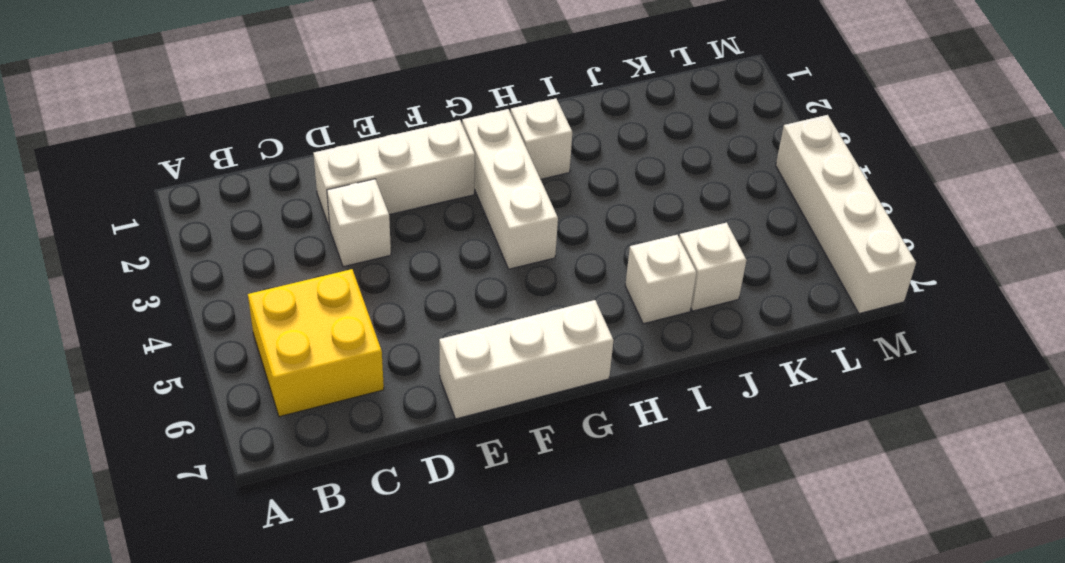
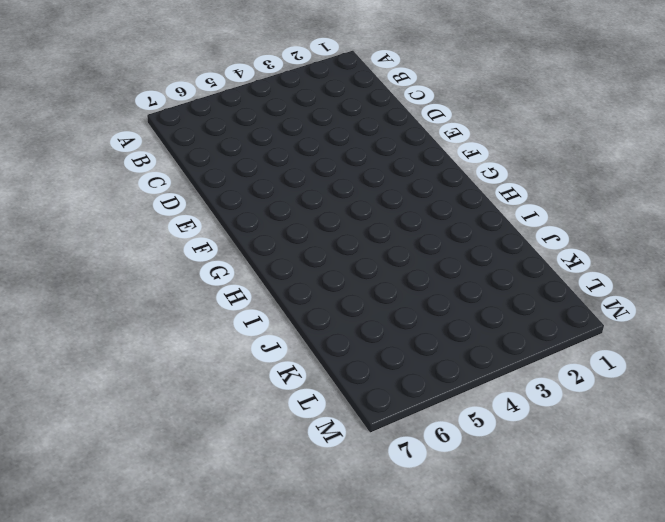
none -> yellow 2x2 brick [248,269,384,417]
none -> white 1x3 brick [314,120,475,228]

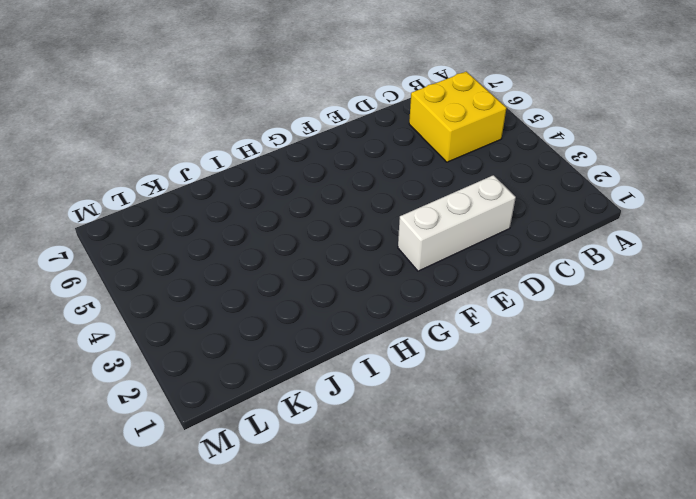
none -> white 1x1 brick [327,179,391,267]
none -> white 1x3 brick [439,300,614,419]

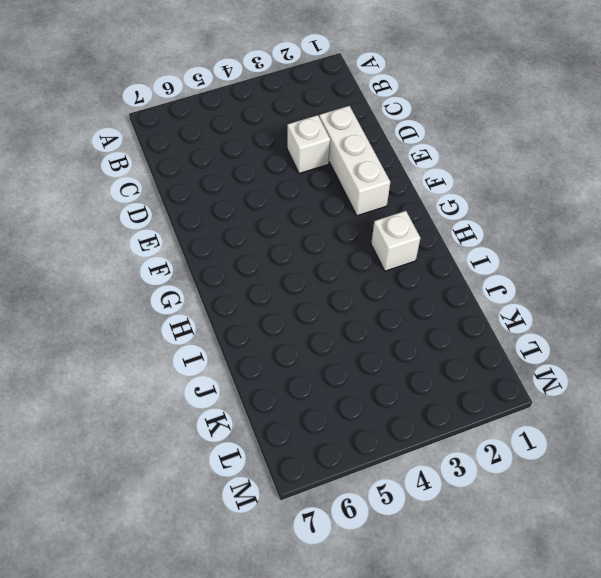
none -> yellow 2x2 brick [248,269,384,417]
none -> white 1x3 brick [439,300,614,419]

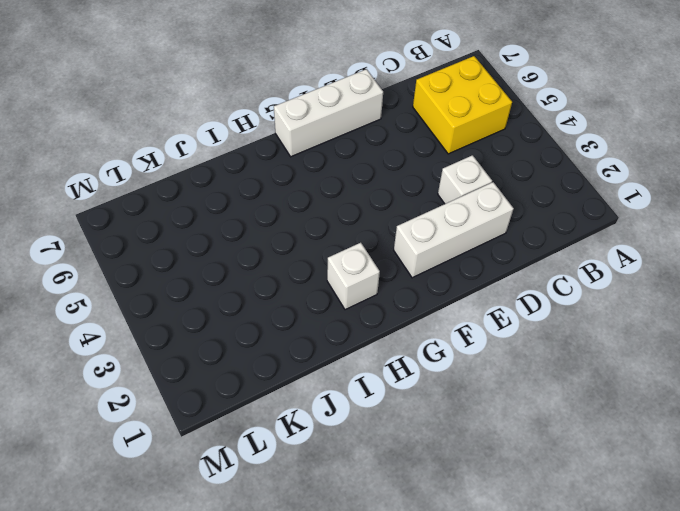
none -> white 1x3 brick [462,109,558,269]
none -> white 1x1 brick [625,235,696,324]

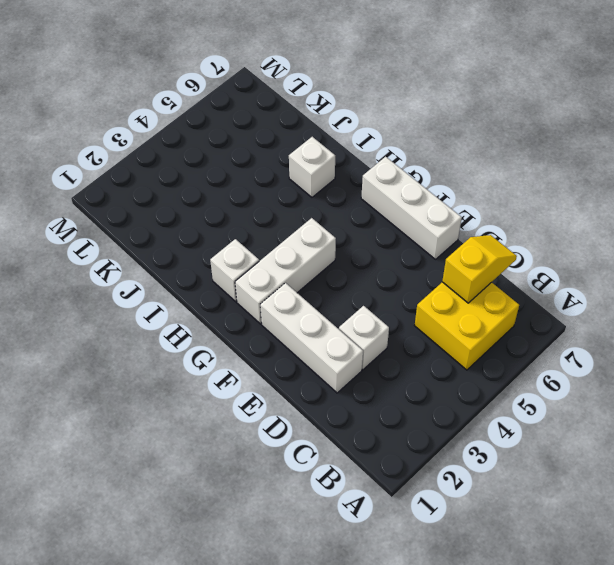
yellow 1x2 slope [442,235,517,303] -> none
none -> white 1x1 brick [679,223,746,311]
none -> white 1x4 brick [776,115,916,314]

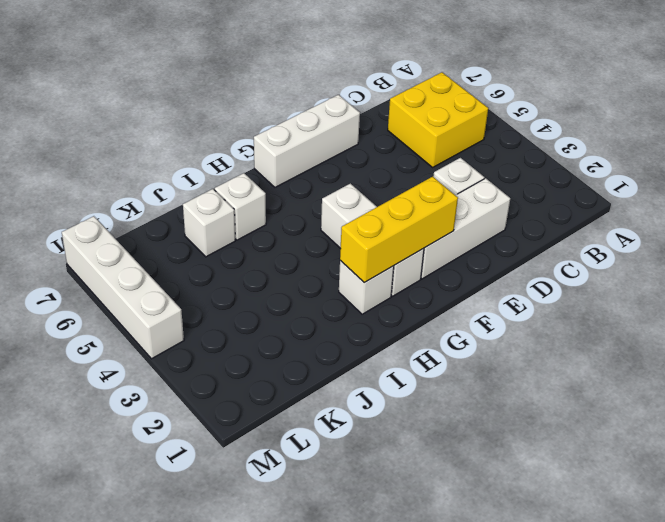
yellow 1x3 brick [340,177,458,283] -> none

